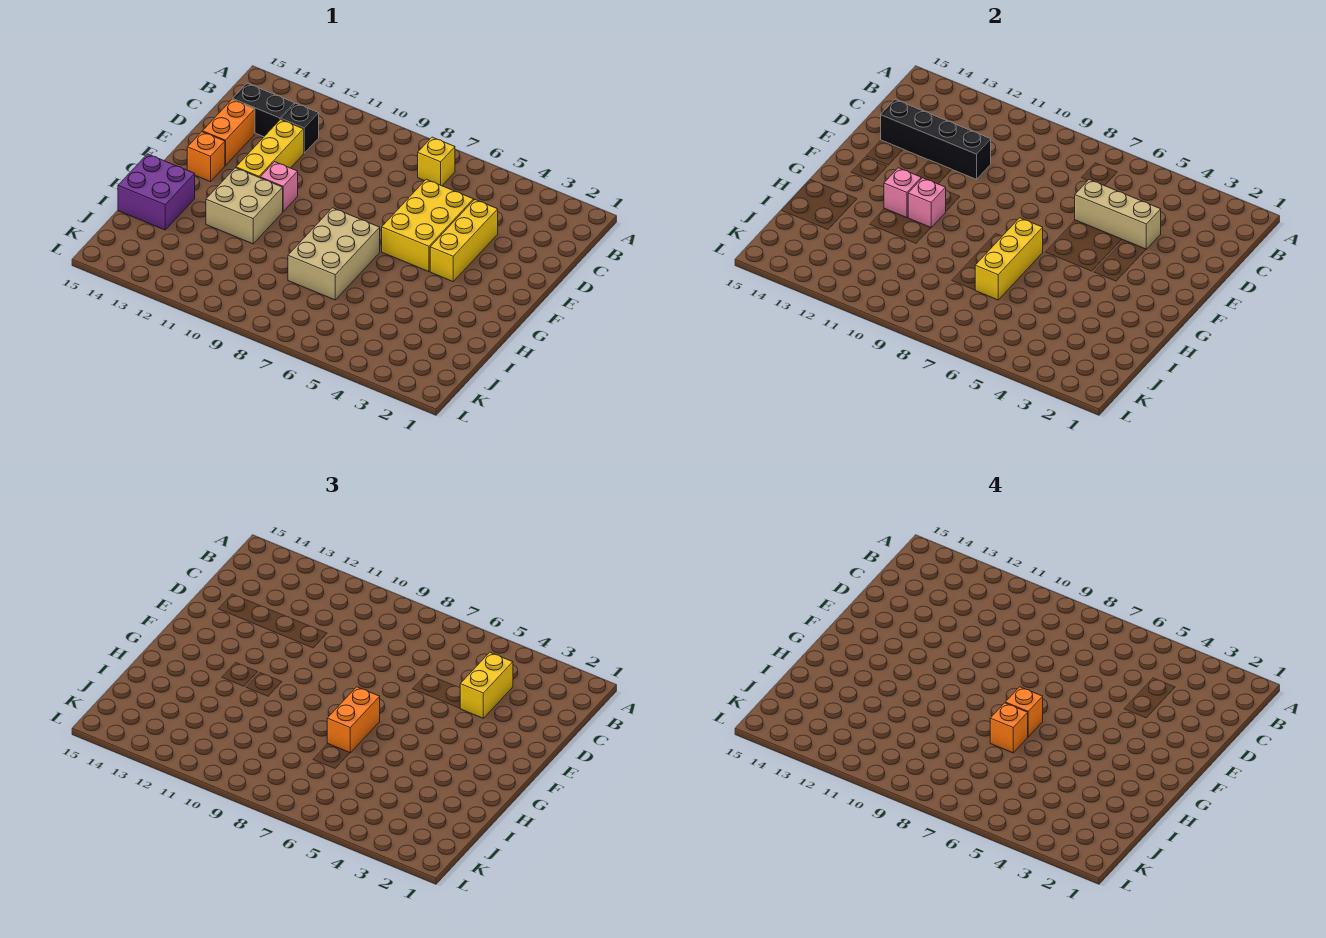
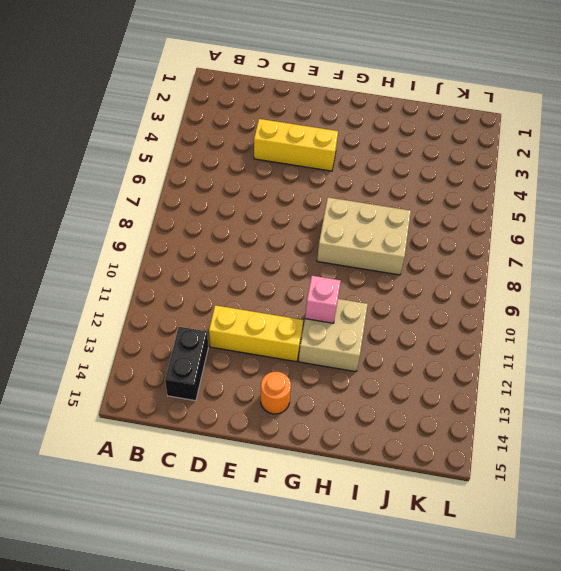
orange 1x1 round brick [261,372,291,414] -> orange 1x1 brick [187,132,225,182]
none -> yellow 1x1 brick [418,137,455,186]
none -> black 1x1 brick [281,103,319,153]
none -> yellow 2x3 brick [382,179,474,272]

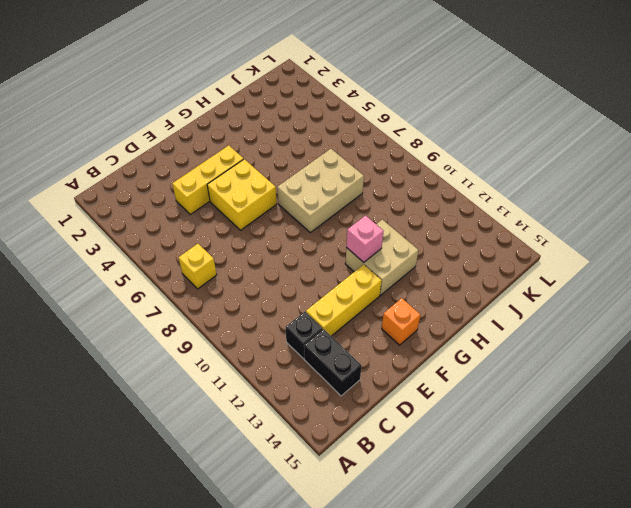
yellow 2x2 brick [207,159,277,230] -> yellow 2x3 brick [382,179,474,272]
none -> orange 1x2 brick [202,99,255,166]
none -> pink 1x1 brick [260,162,298,211]
none -> purple 2x2 brick [118,154,195,230]

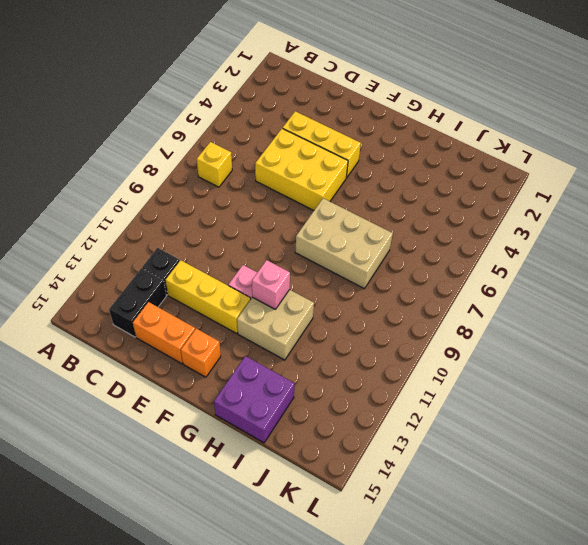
none -> tan 1x3 brick [1075,179,1161,249]
none -> black 1x4 brick [881,100,991,179]
none -> yellow 1x3 brick [975,218,1043,300]

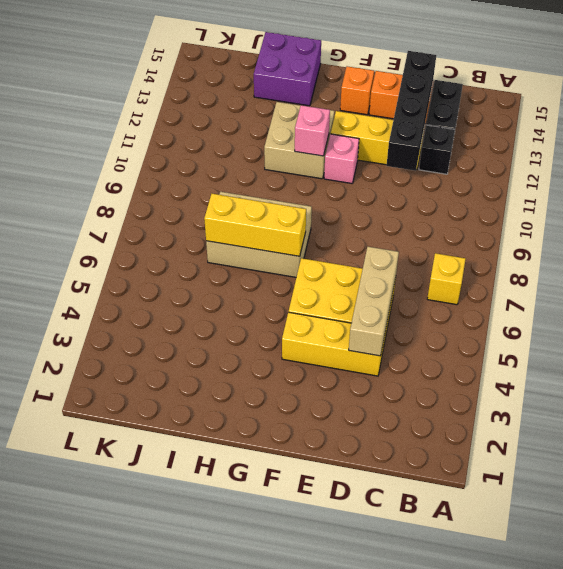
none -> pink 1x1 brick [884,168,921,218]
none -> yellow 1x2 brick [460,652,513,718]
none -> orange 1x2 brick [327,687,380,753]

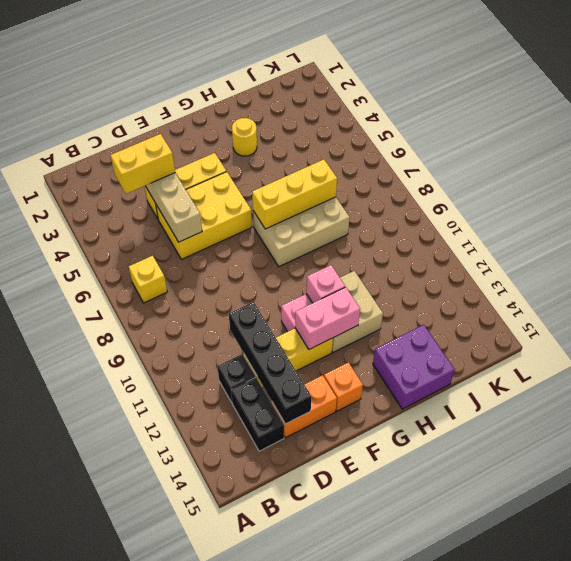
pink 1x2 brick [295,287,360,349] -> pink 1x1 brick [884,168,921,218]
yellow 1x1 round brick [232,118,257,156] -> none
none -> orange 1x2 brick [327,687,380,753]
none -> orange 1x1 brick [1005,687,1043,737]
none -> orange 1x1 brick [990,703,1028,753]

